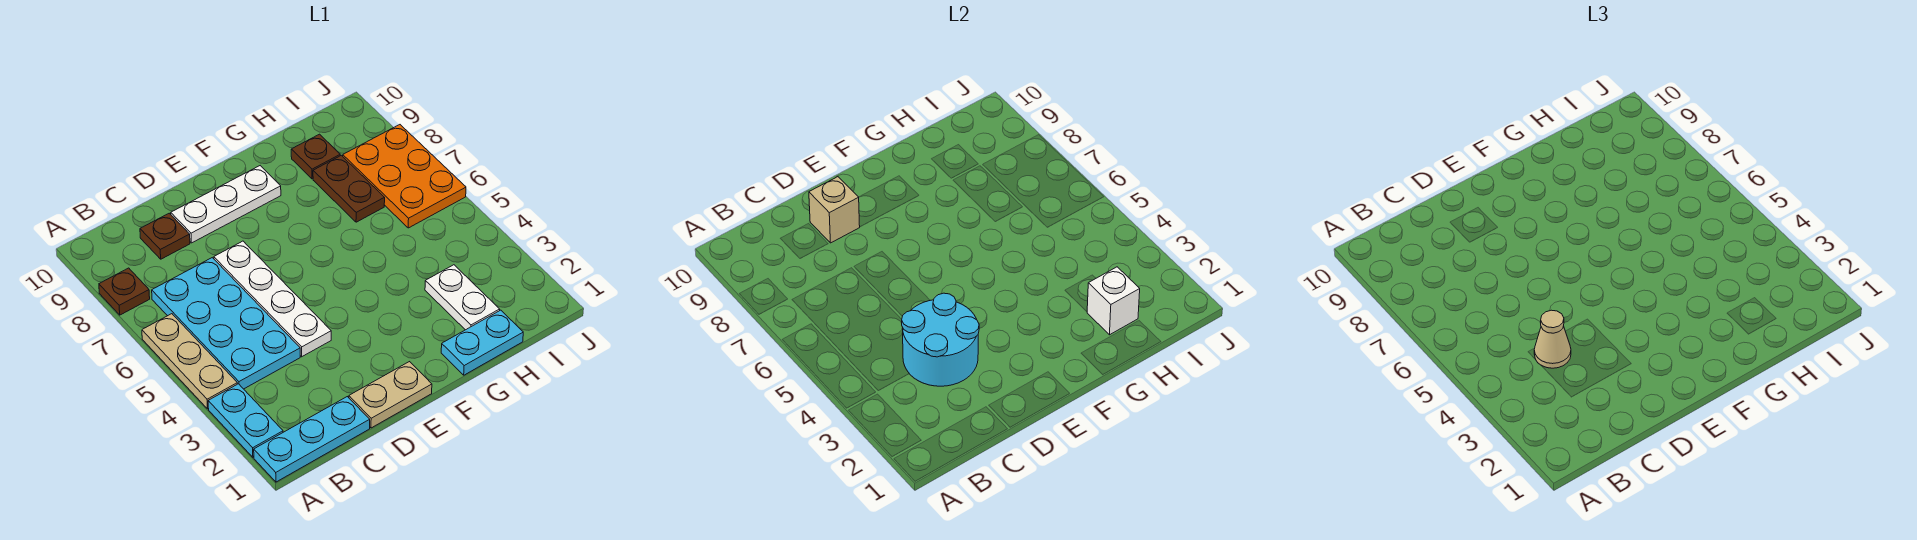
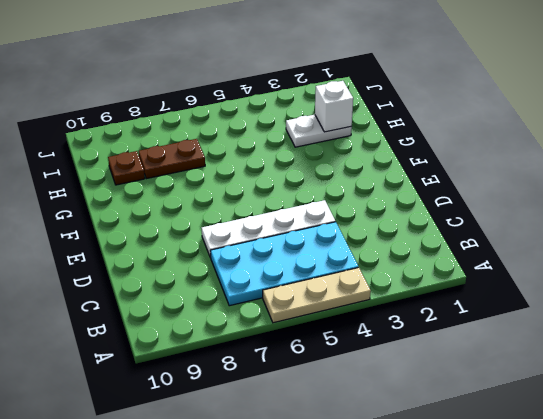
none -> cyan 1x3 plate [254,397,370,482]
none -> cyan 1x2 plate [208,384,283,457]
none -> brown 1x1 plate [99,268,150,315]

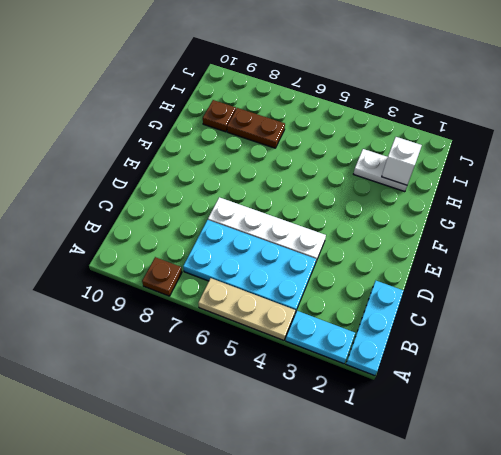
none -> brown 1x1 plate [140,213,190,259]
none -> tan 1x2 plate [349,362,432,428]
none -> white 1x3 plate [171,166,281,243]

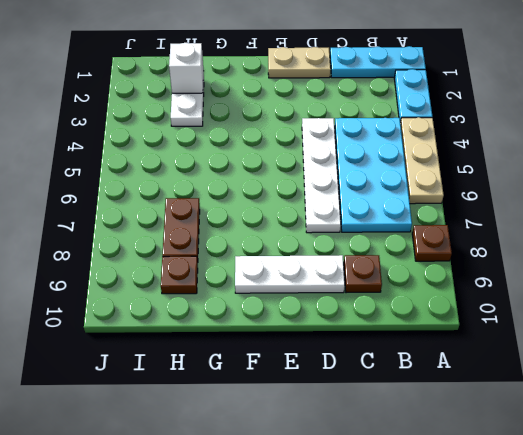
none -> cyan 1x2 plate [441,310,523,375]
none -> orange 2x3 plate [343,125,466,228]
none -> cyan 2x2 round brick [902,293,979,386]

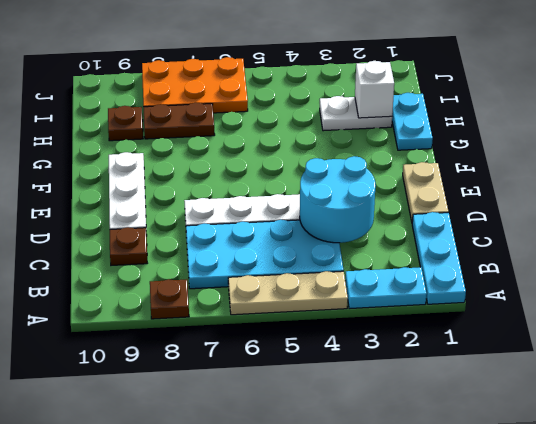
none -> tan 1x1 brick [809,177,860,243]
none -> tan 1x1 cone [1534,310,1571,368]

